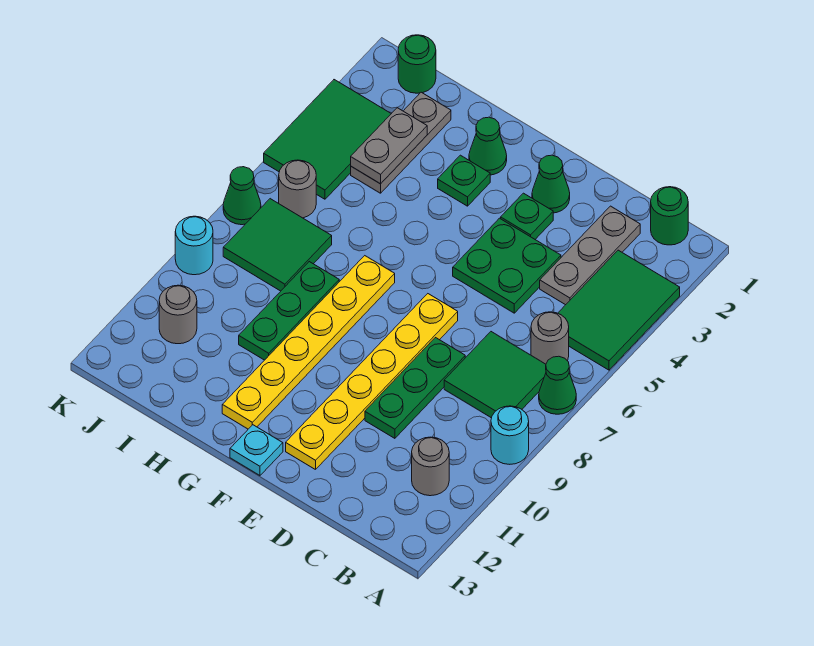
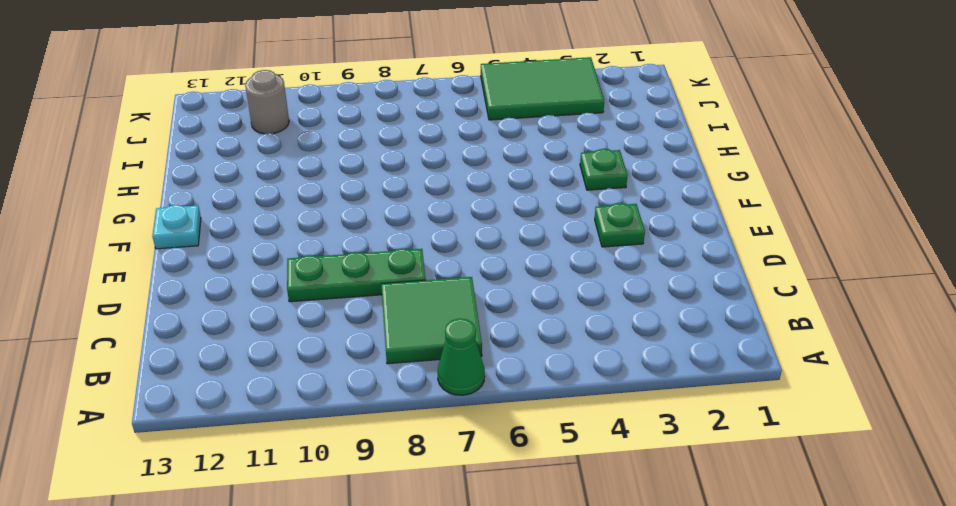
none -> green 2x3 tile [558,250,680,370]
none -> cyan 1x1 round brick [491,406,529,464]
none -> green 1x1 round brick [651,187,688,245]

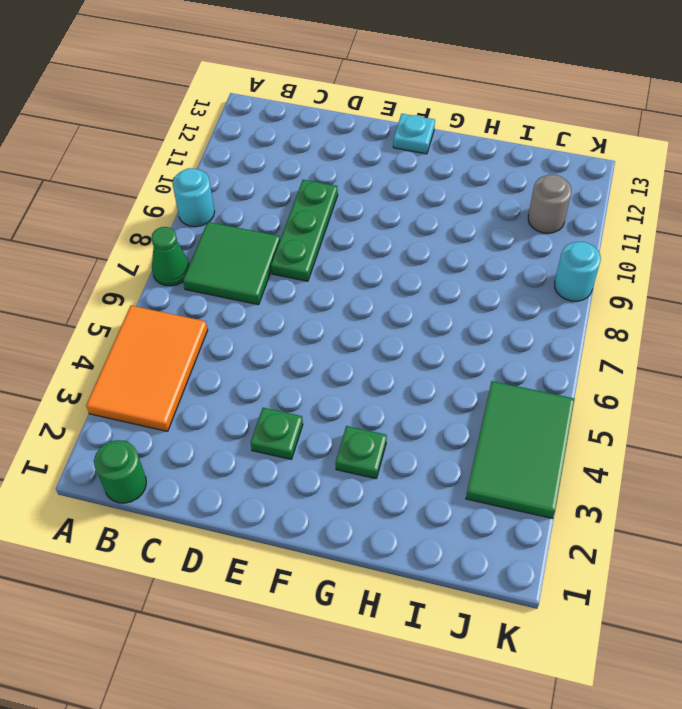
orange 2x3 tile [86,306,208,431] -> green 2x3 tile [558,250,680,370]
none -> grey 1x1 round brick [531,312,569,364]
none -> grey 1x1 round brick [412,437,449,496]
none -> grey 1x3 plate [540,206,640,305]

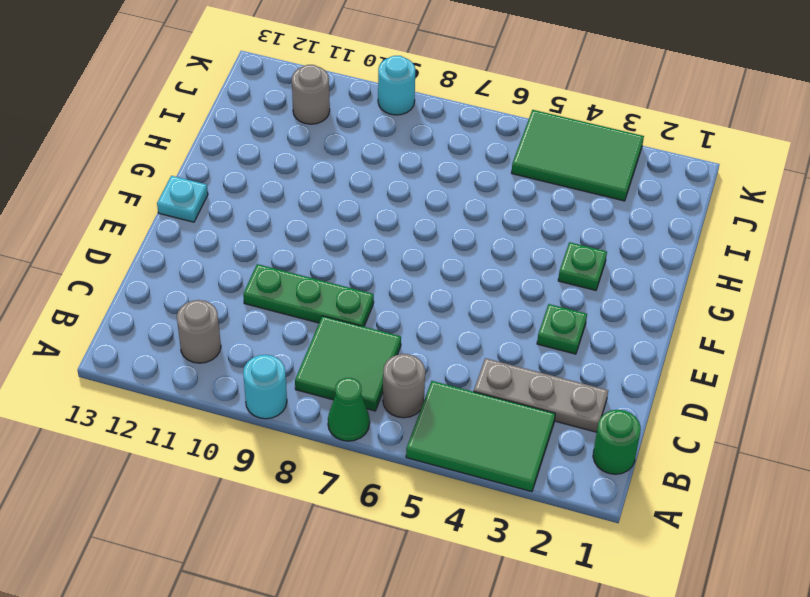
none -> green 2x2 plate [453,218,561,313]
none -> green 1x1 cone [532,155,570,213]
none -> yellow 1x6 plate [286,294,458,470]

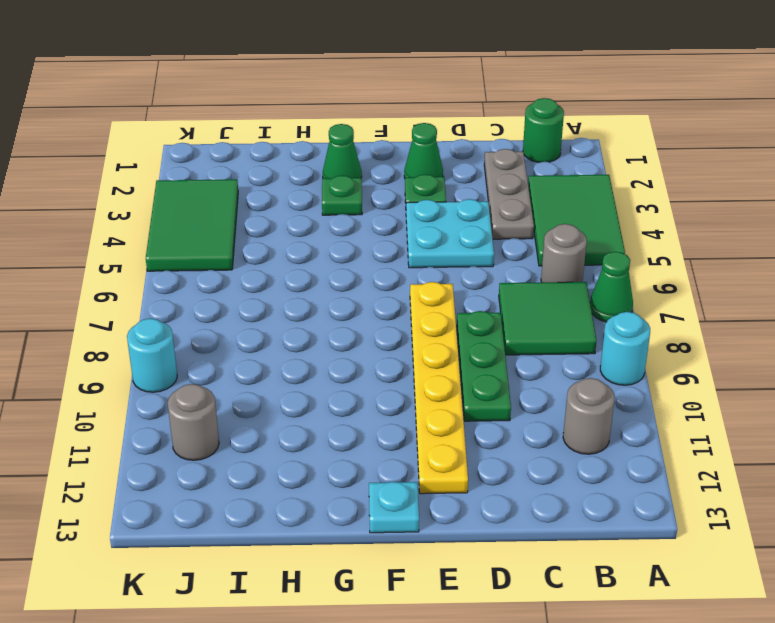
cyan 2x2 plate [406,199,494,268] -> green 2x2 plate [453,218,561,313]
none -> yellow 1x6 plate [222,256,395,429]
none -> green 1x3 plate [239,262,339,360]
none -> grey 1x3 plate [351,92,451,193]

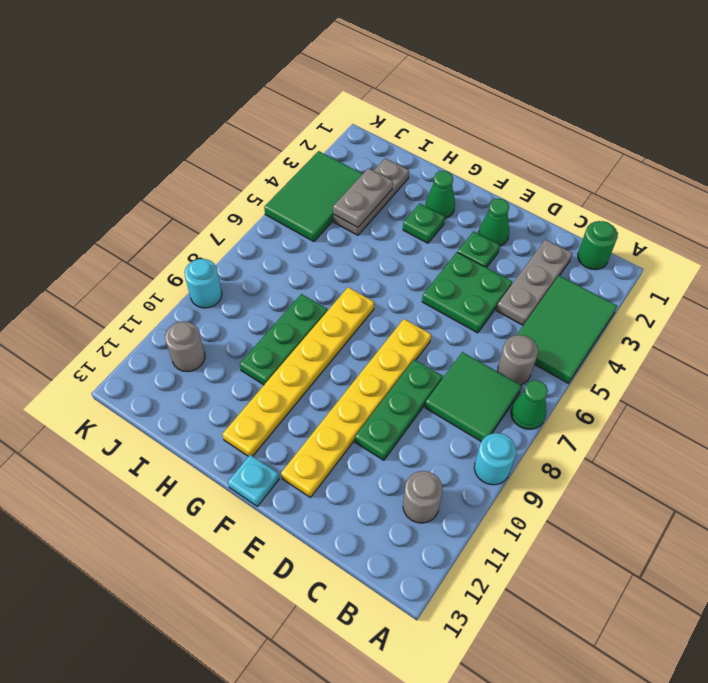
none -> green 2x2 tile [223,199,332,291]
none -> green 1x1 round brick [398,35,436,93]
none -> grey 1x1 round brick [279,160,316,218]

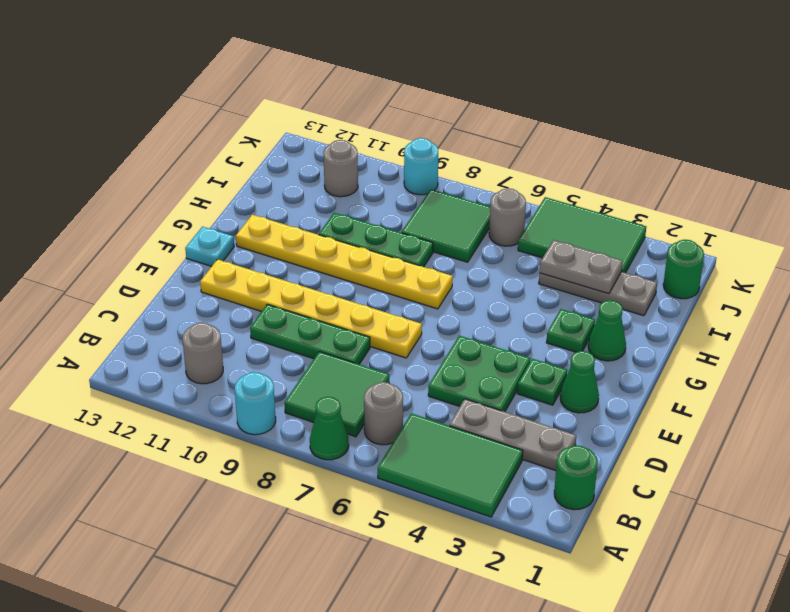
none -> green 1x1 cone [223,167,261,225]

